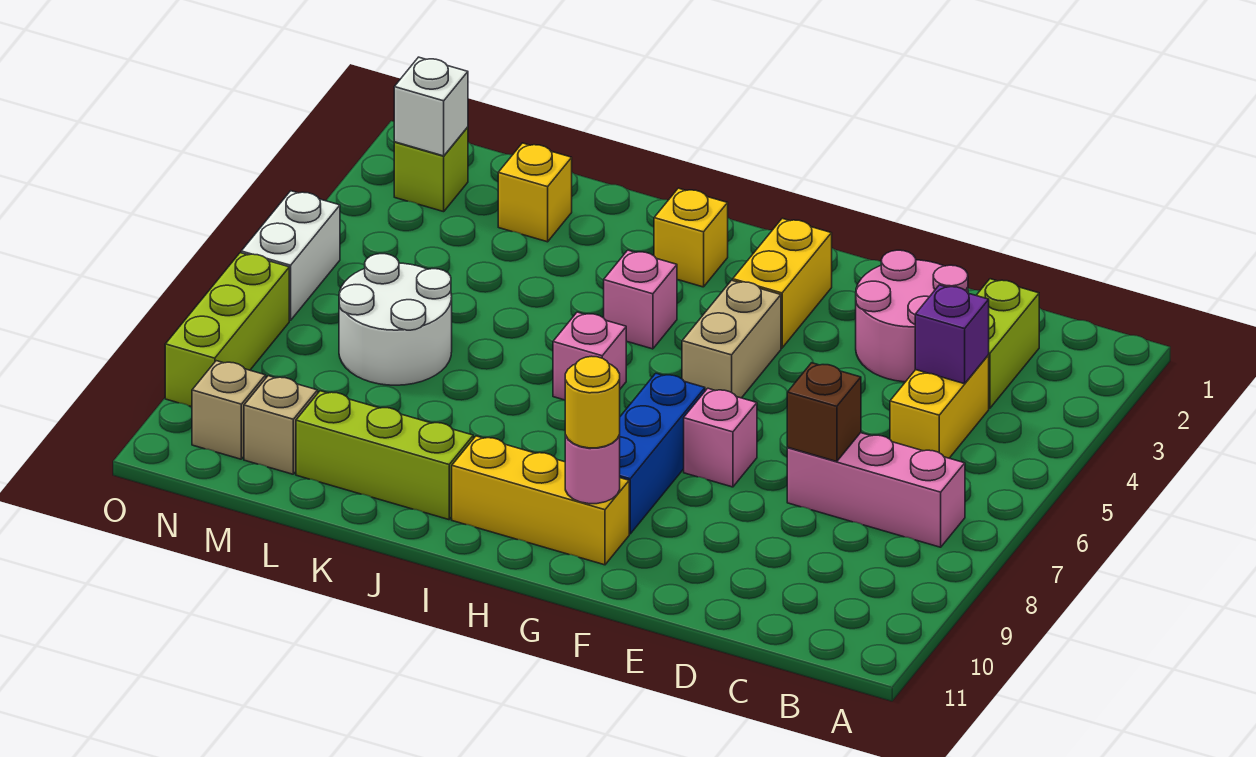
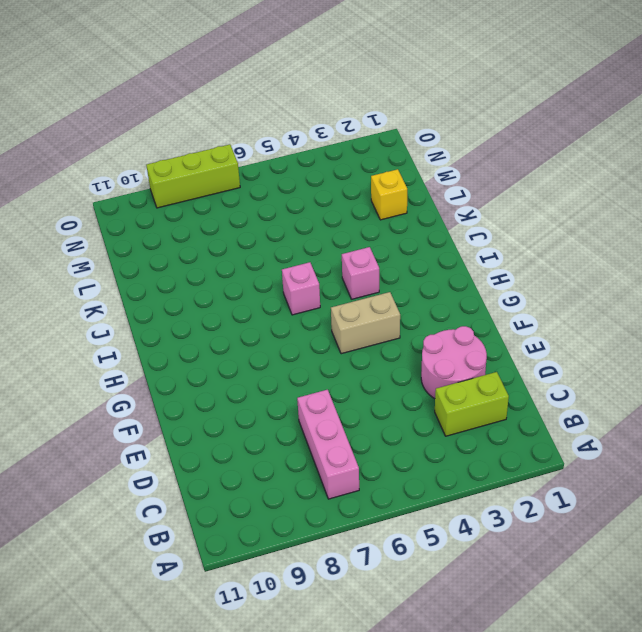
none -> yellow 1x2 brick [890,355,989,458]
none -> pink 1x1 brick [684,388,757,487]
none -> yellow 1x2 brick [733,218,832,348]

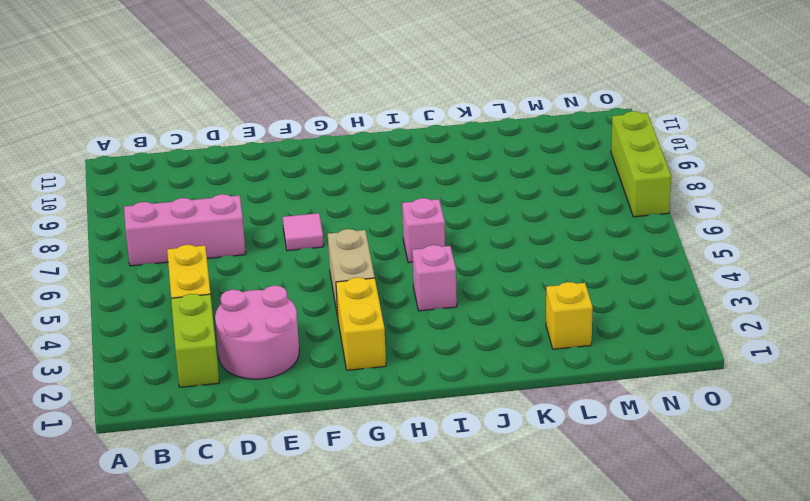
pink 1x1 tile [283,213,324,251] -> pink 1x1 brick [684,388,757,487]
none -> blue 1x3 brick [620,373,705,534]
none -> yellow 1x3 brick [452,436,629,565]
none -> yellow 1x1 brick [654,188,728,287]

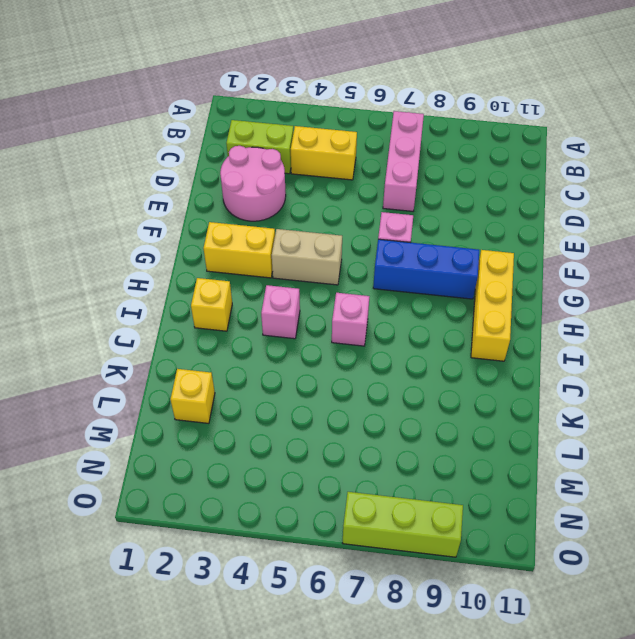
none -> lime 1x3 brick [296,391,473,520]
none -> white 2x2 round brick [339,254,452,385]
none -> tan 1x1 brick [244,376,318,474]

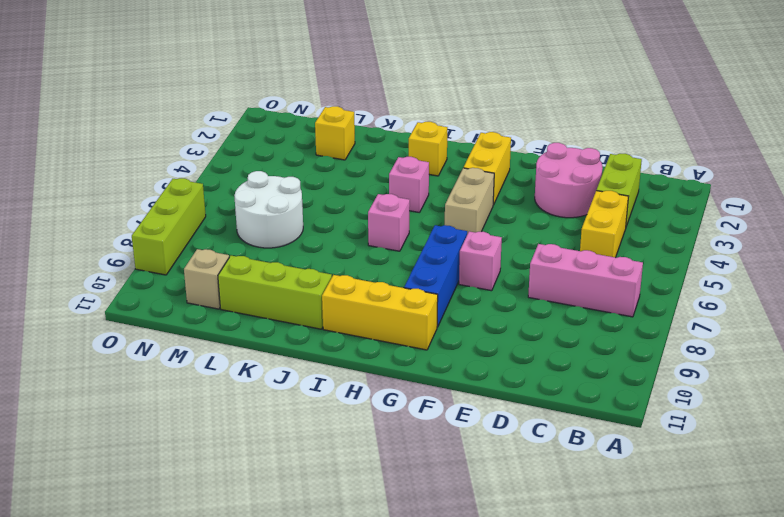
none -> lime 1x1 brick [394,127,468,212]
none -> tan 1x1 brick [192,361,266,459]
none -> white 1x2 brick [241,191,340,320]

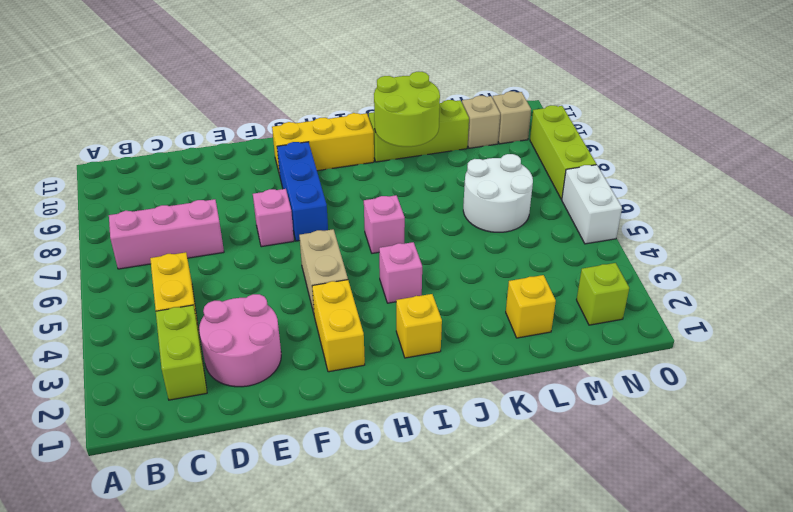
lime 2x2 round brick [374,72,440,147] -> none
none -> purple 1x1 brick [915,285,989,384]
none -> brown 1x1 brick [787,363,861,462]
none -> pink 1x1 round brick [565,435,620,504]

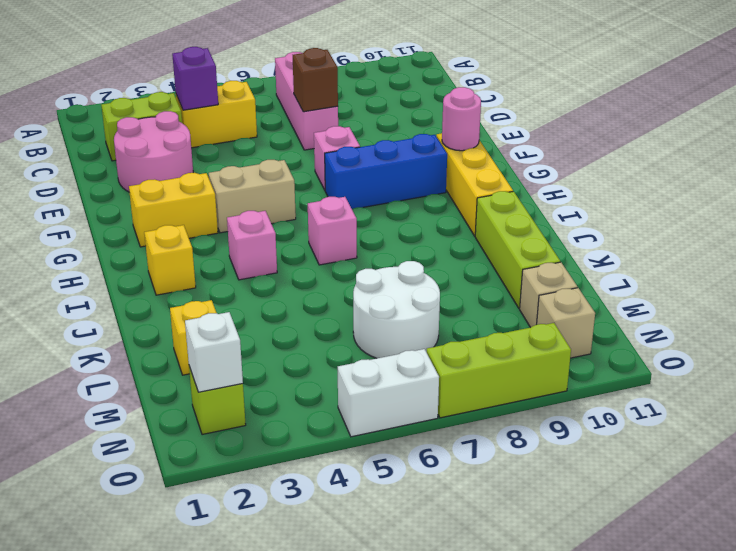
none -> yellow 1x1 round brick [565,356,620,448]

